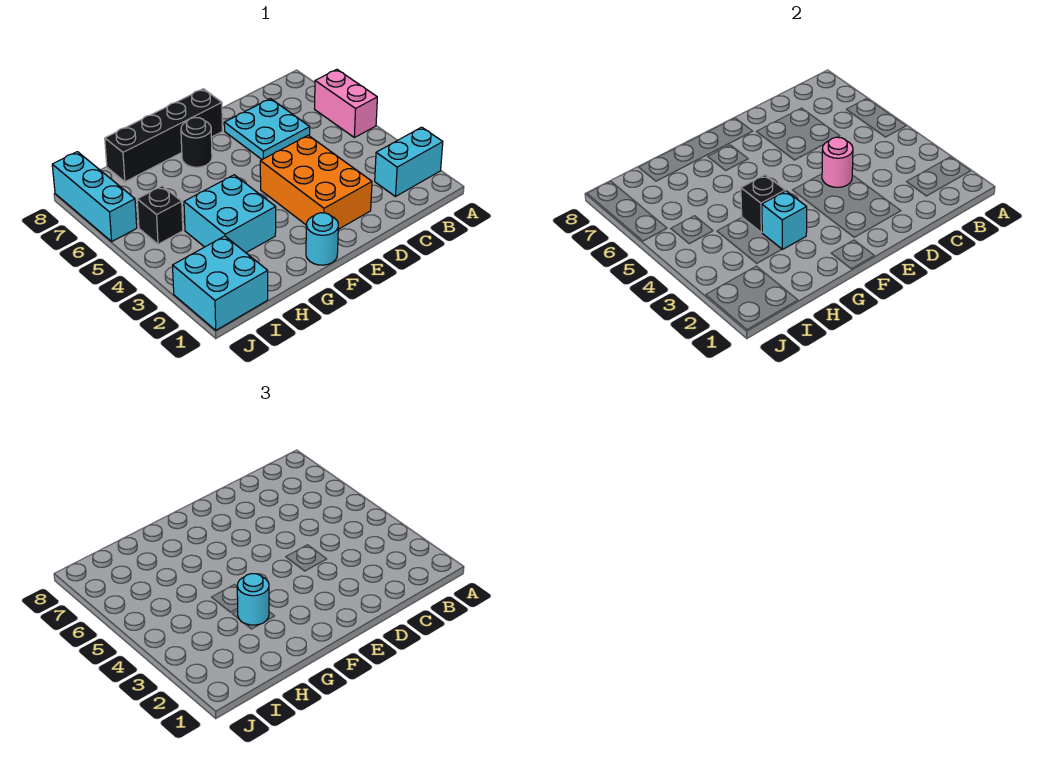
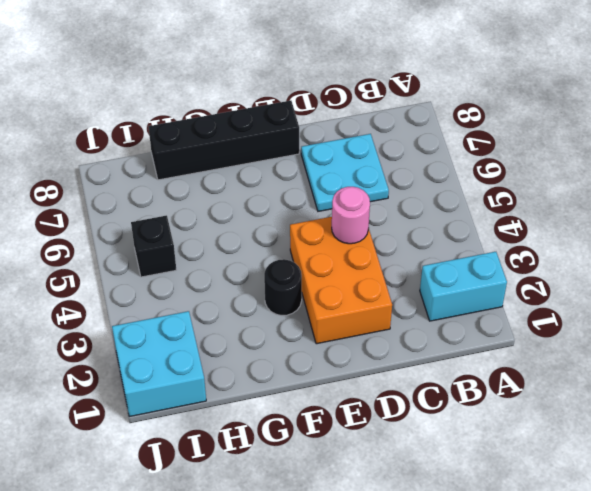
black 1x1 round brick [264,259,302,316] -> black 1x1 round brick moved to [181,118,212,167]
none -> pink 1x2 brick [315,69,377,138]
none -> cyan 1x1 round brick [306,213,338,265]
none -> cyan 2x2 brick [184,175,276,253]

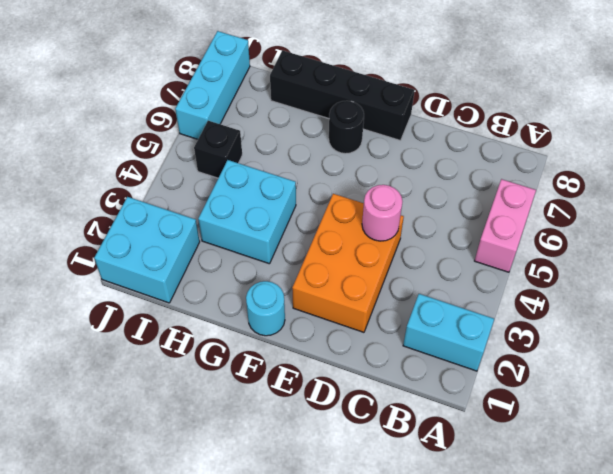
none -> cyan 2x2 plate [224,99,310,160]
none -> cyan 1x1 brick [762,191,807,249]
none -> black 1x1 brick [741,175,785,232]

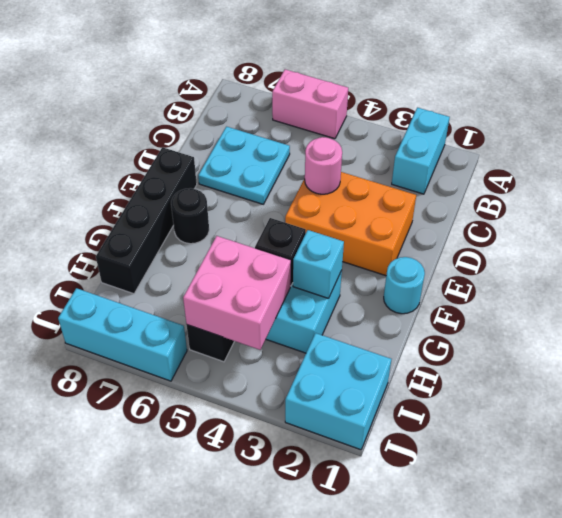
pink 2x2 brick [183,236,291,350] -> none
none -> cyan 1x1 round brick [237,574,269,625]

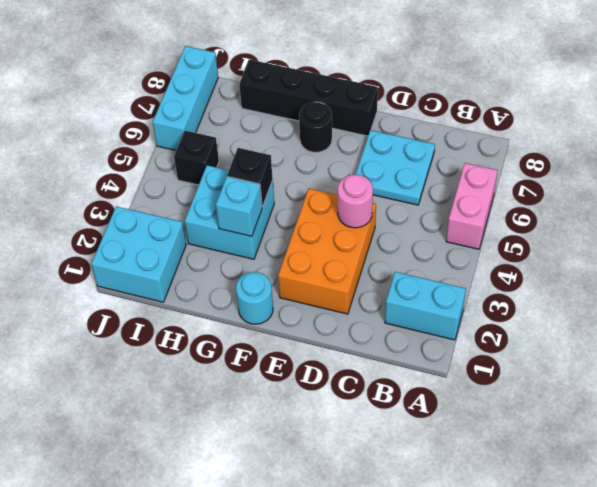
none -> cyan 1x1 round brick [237,574,269,625]

